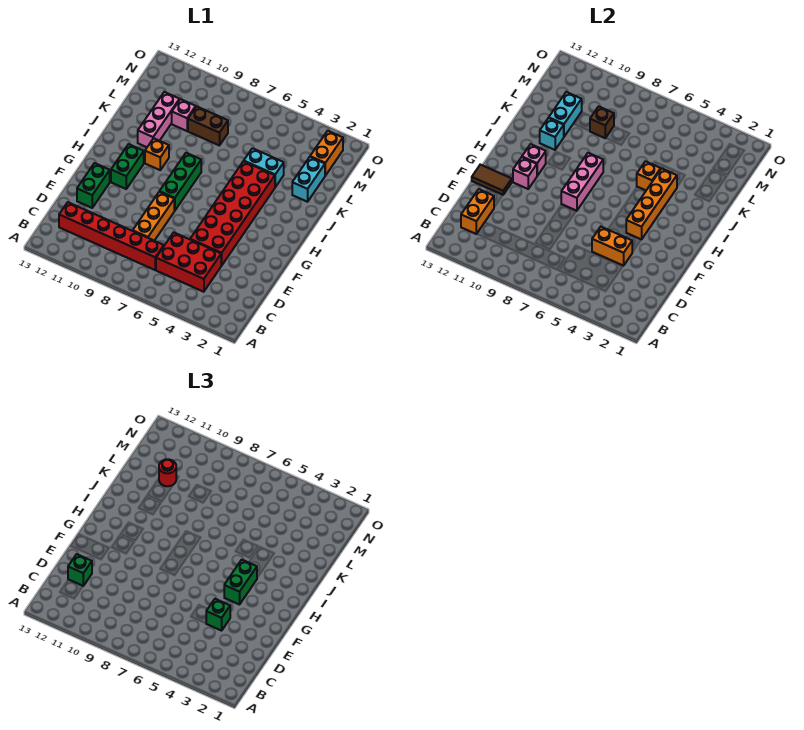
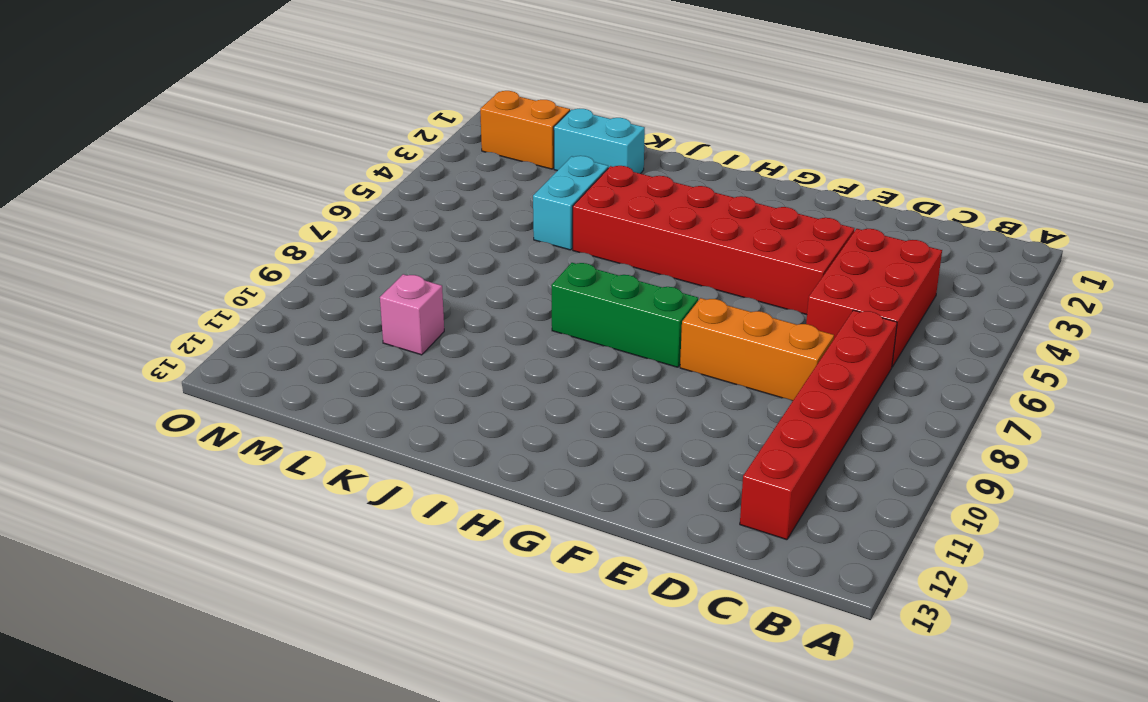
none -> green 1x2 brick [77,163,110,208]
none -> green 1x2 brick [111,144,144,189]
none -> orange 1x1 brick [145,138,169,170]

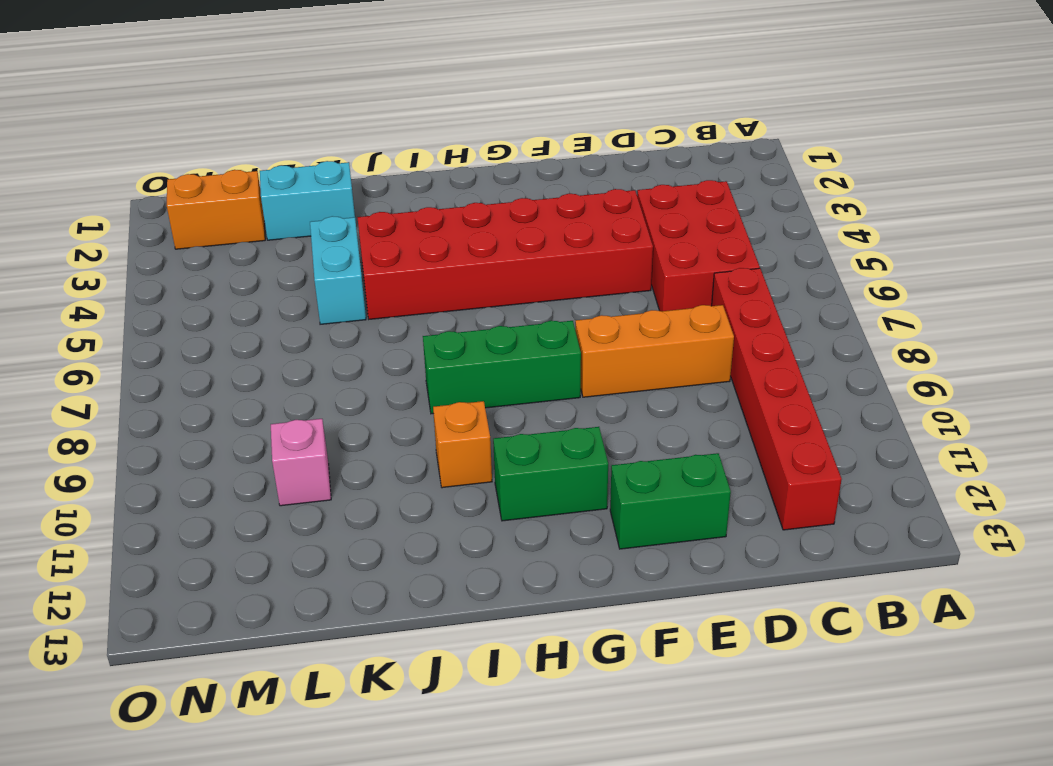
none -> pink 1x3 brick [138,92,180,147]
none -> brown 1x2 brick [188,106,228,146]
none -> orange 1x2 brick [461,189,494,234]

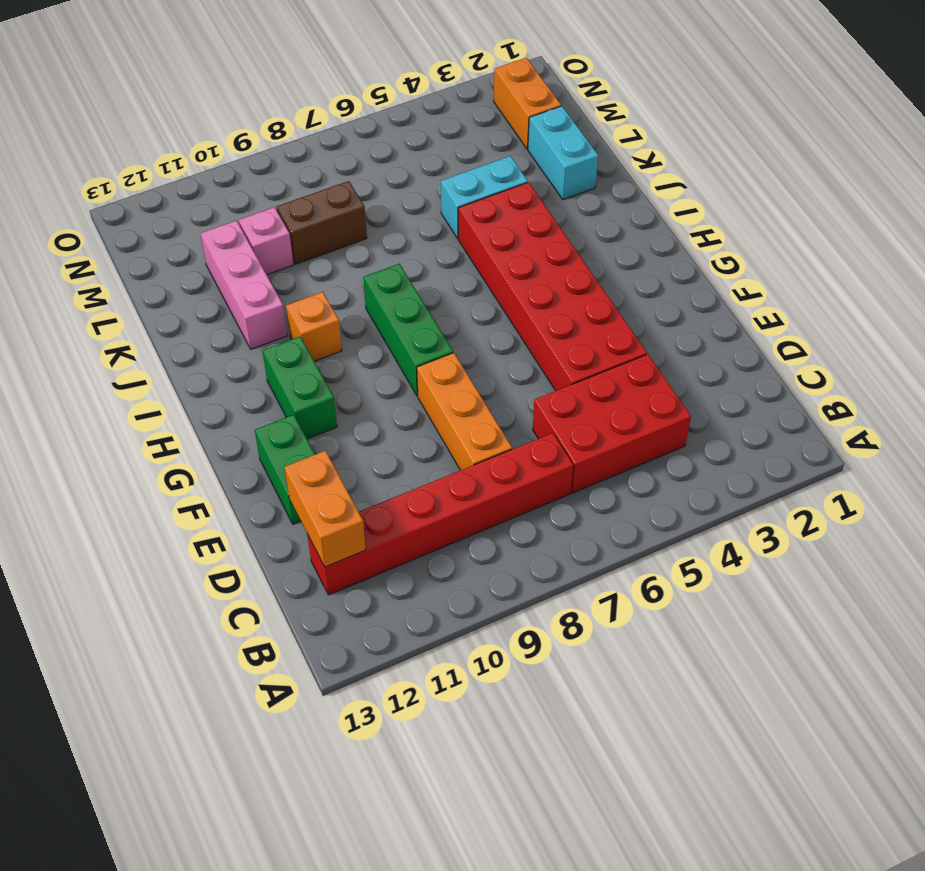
none -> orange 1x2 brick [592,227,632,266]
none -> brown 1x2 tile [472,165,512,195]
none -> orange 1x4 brick [626,169,677,239]

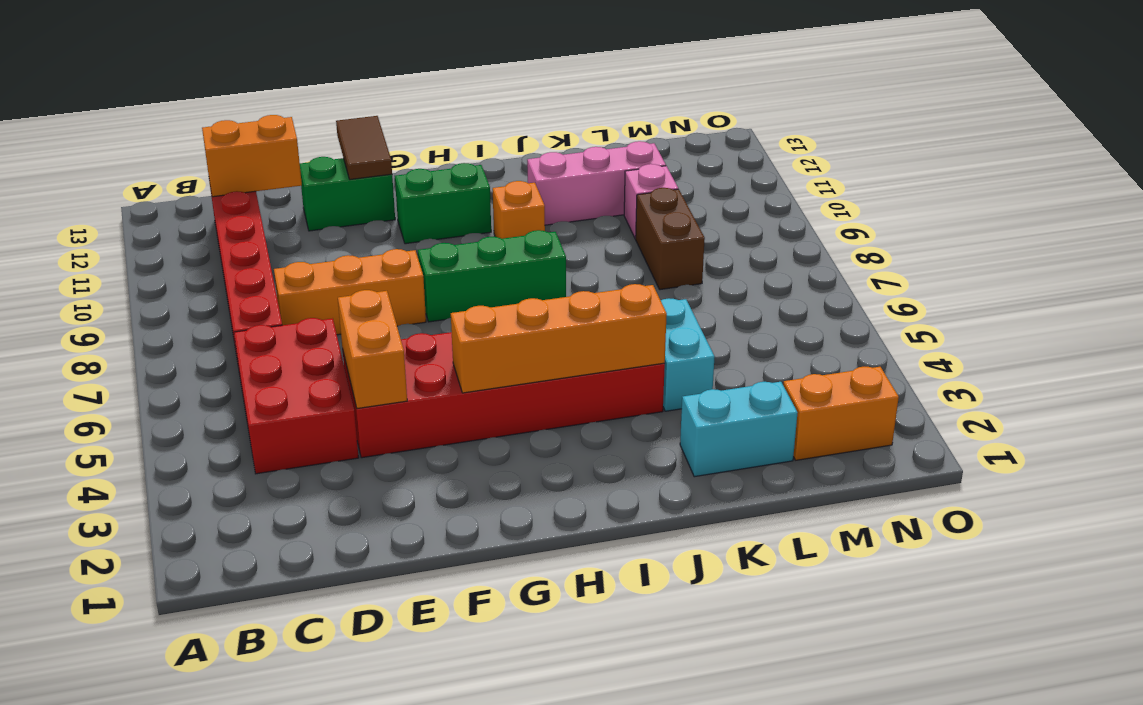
none -> pink 1x3 brick [561,153,603,211]
none -> pink 1x1 brick [513,157,537,189]
none -> pink 1x1 brick [522,144,546,176]

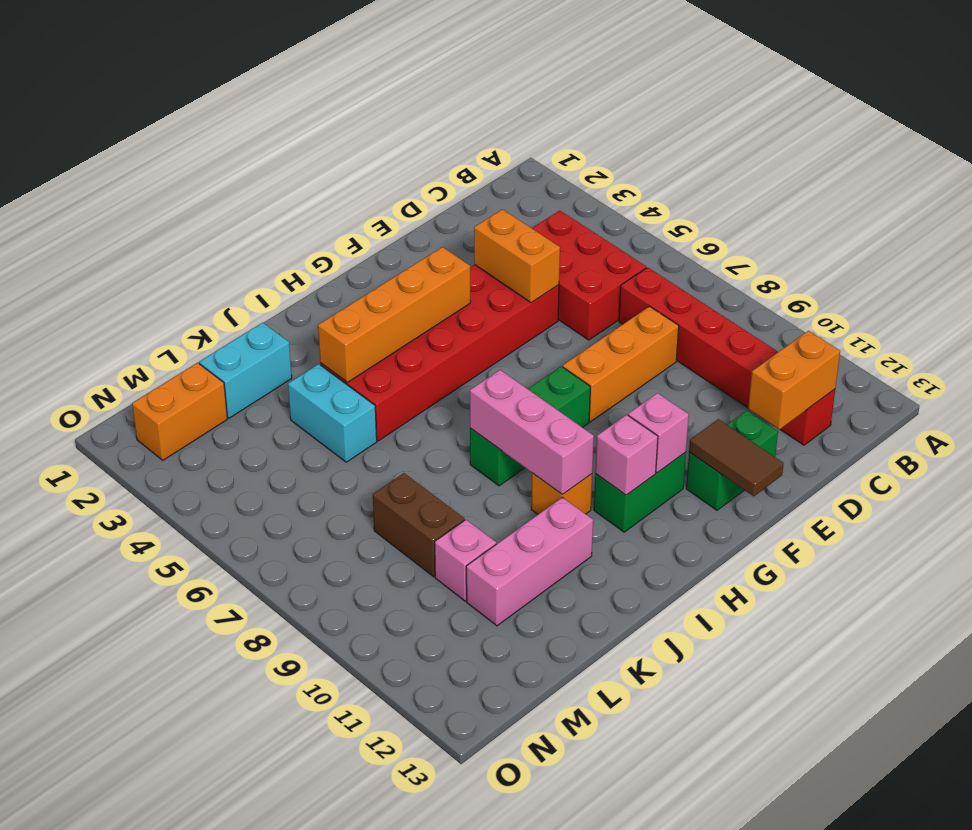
pink 1x3 brick [470,370,594,495] -> pink 1x3 brick turned to [561,153,603,211]
none -> orange 1x1 brick [637,161,661,190]
none -> cyan 1x1 brick [540,118,564,150]
none -> cyan 1x2 brick [549,92,582,137]

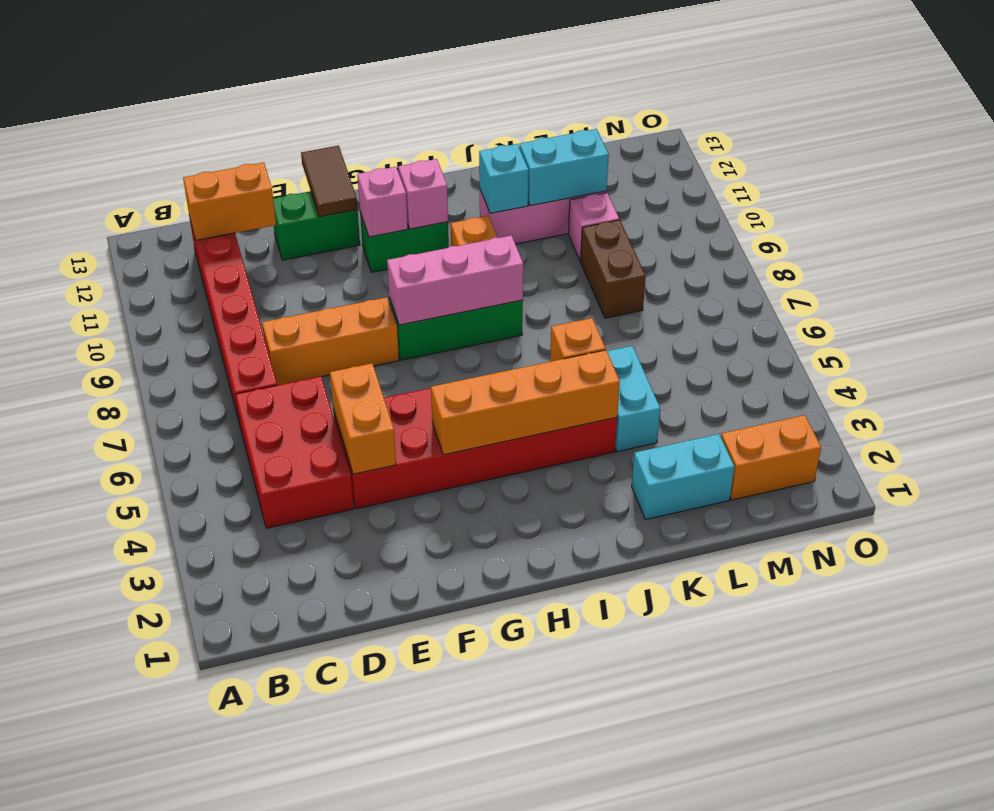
none -> brown 1x1 brick [590,106,614,138]
none -> green 1x1 brick [68,554,92,586]
none -> green 1x1 brick [206,599,230,631]

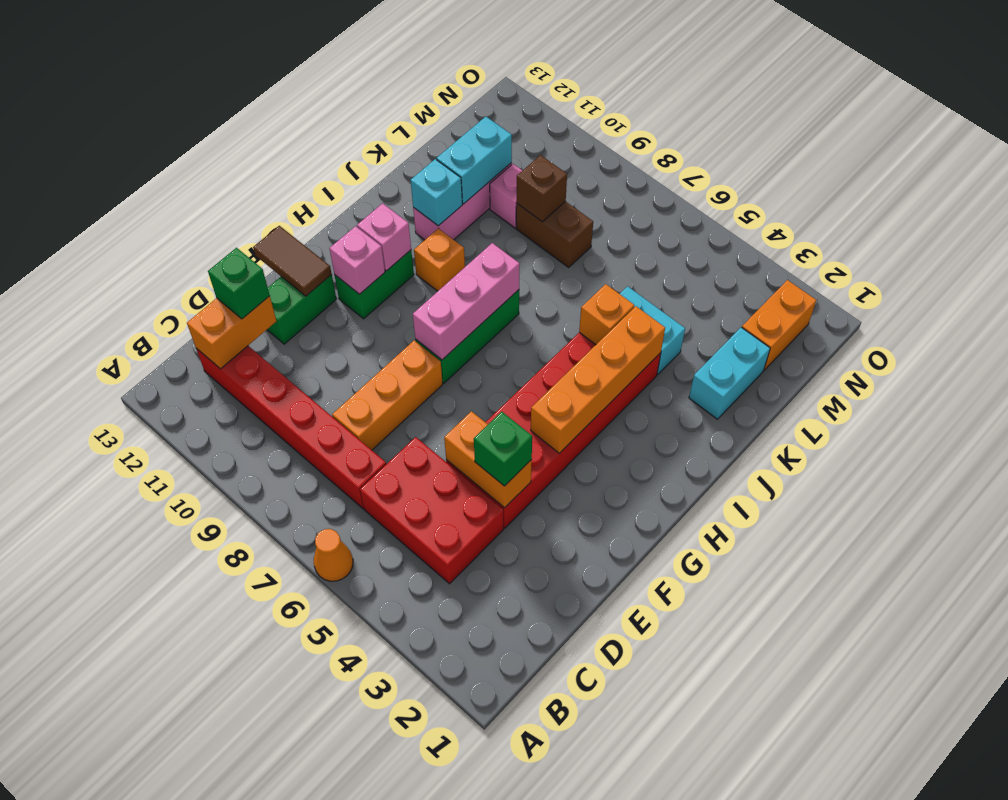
orange 1x1 cone [314,529,353,581] -> none
none -> green 1x2 brick [224,560,257,605]
none -> red 1x1 round brick [159,459,176,486]

